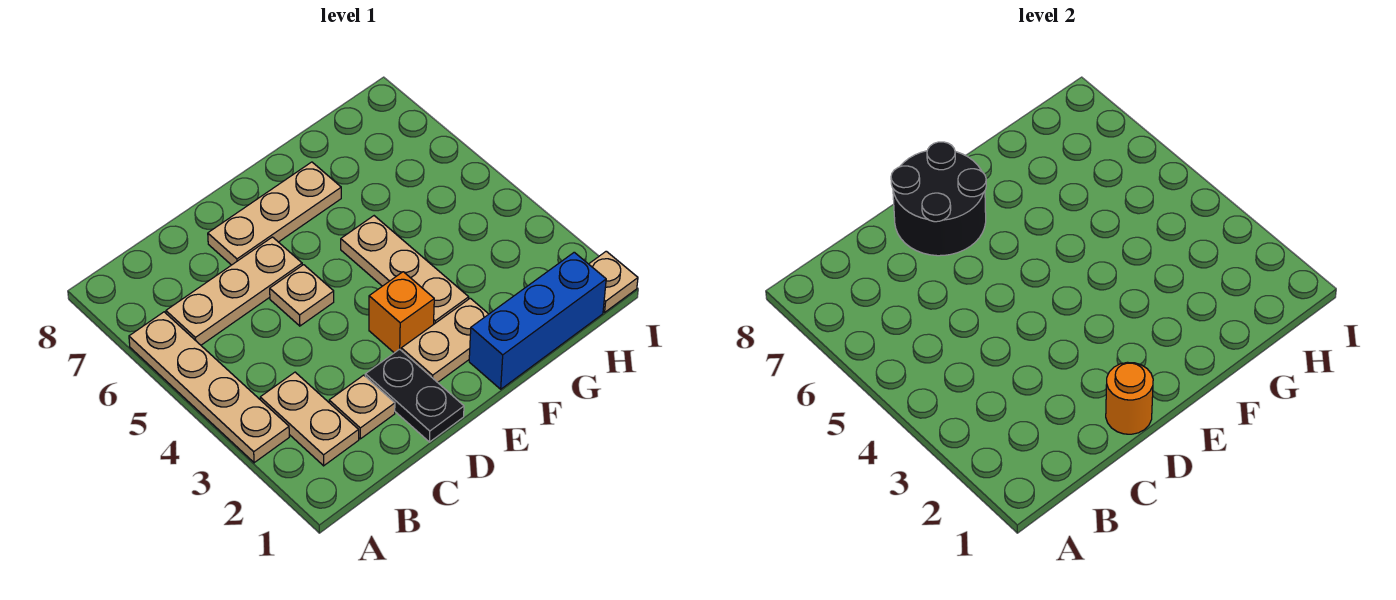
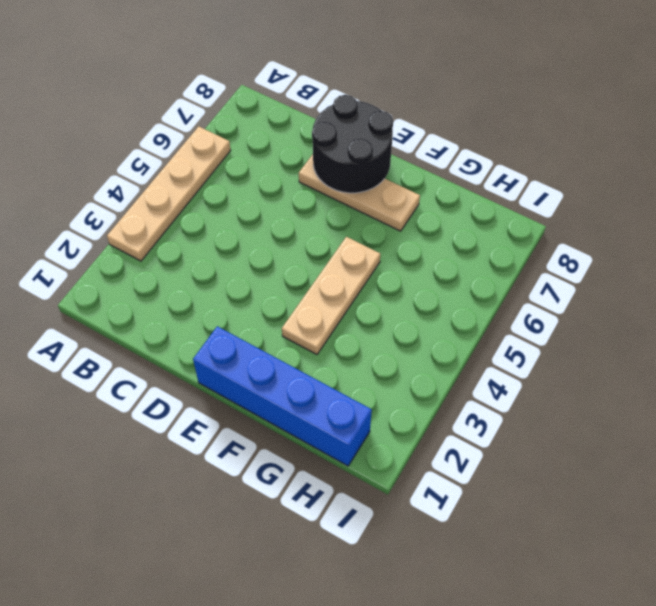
blue 1x4 brick [193,326,372,466] -> blue 1x3 brick [469,252,606,389]
none -> tan 1x2 plate [260,372,359,466]
none -> tan 1x3 plate [166,237,302,345]
none -> tan 1x1 plate [329,375,395,439]

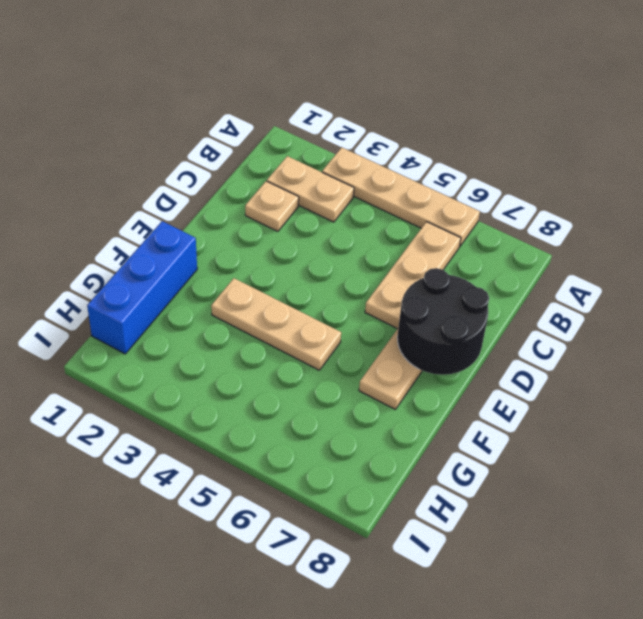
none -> black 1x2 plate [365,349,464,442]
none -> tan 1x1 plate [270,265,334,326]
none -> tan 1x2 plate [401,298,488,382]

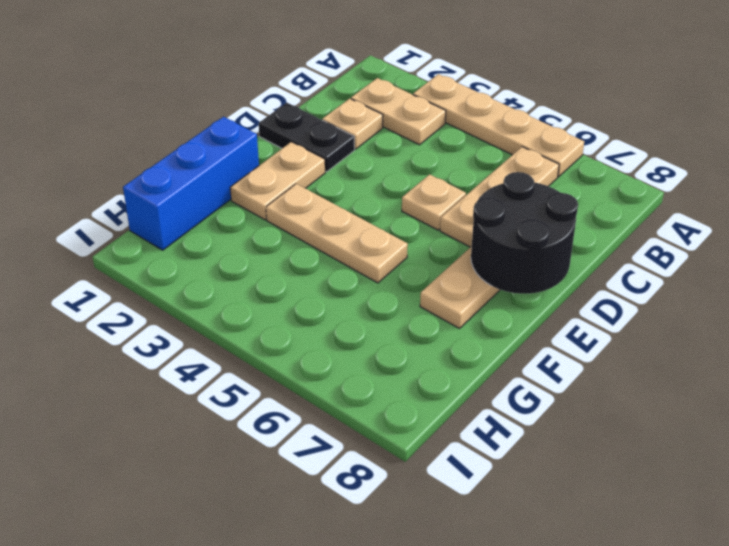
none -> orange 1x1 brick [369,272,434,353]
none -> tan 1x1 plate [589,251,638,312]
none -> orange 1x1 round brick [1106,362,1153,434]

